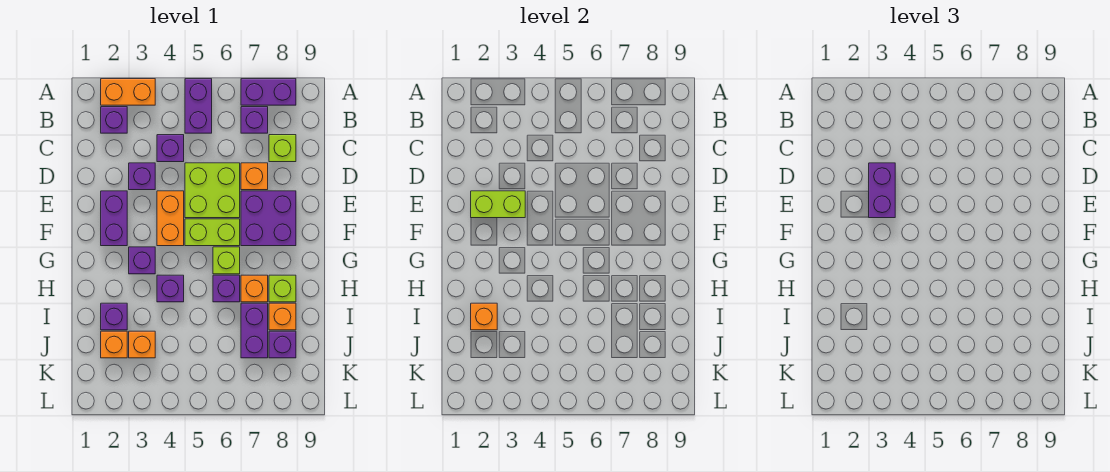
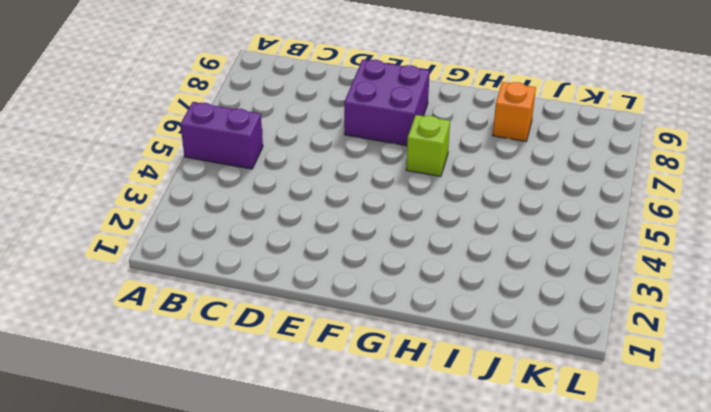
none -> orange 1x2 brick [101,79,155,105]
none -> purple 1x2 brick [241,79,296,105]
none -> purple 1x1 brick [101,107,127,133]

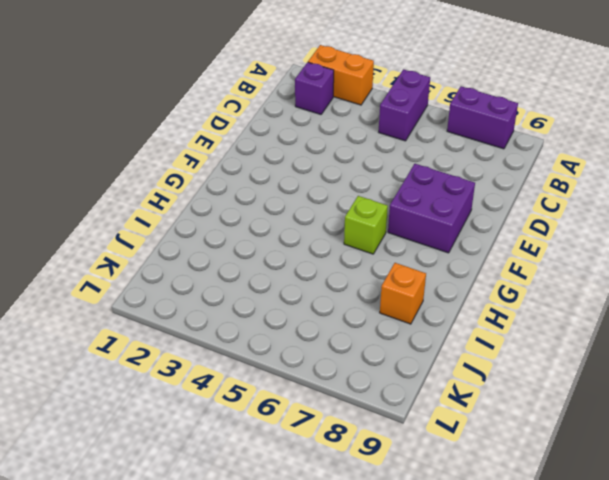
none -> purple 1x1 brick [241,107,268,133]
none -> purple 1x1 brick [157,135,184,162]
none -> lime 1x1 brick [269,135,296,162]

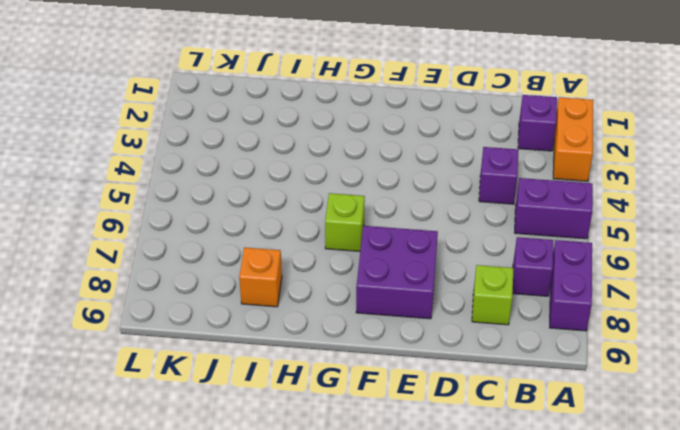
none -> purple 1x1 brick [129,163,155,190]
none -> lime 2x2 brick [185,163,240,218]
none -> orange 1x1 brick [241,163,268,190]

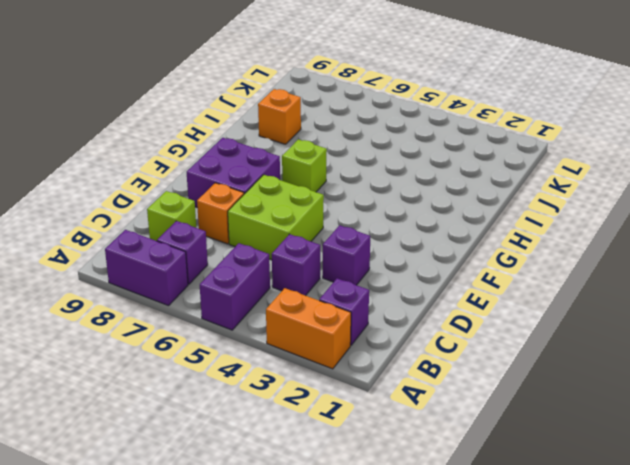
none -> purple 1x2 brick [101,191,127,246]
none -> orange 1x2 brick [157,191,184,246]
none -> lime 1x2 brick [185,219,240,246]

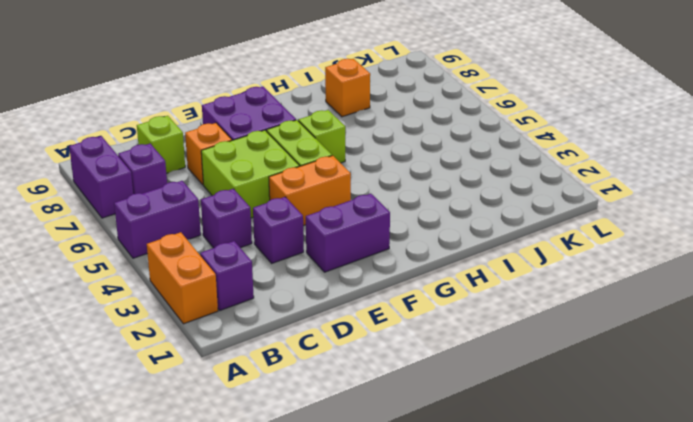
none -> purple 1x1 brick [129,247,155,274]
none -> purple 1x1 brick [157,275,184,302]
none -> purple 1x1 brick [213,275,240,302]

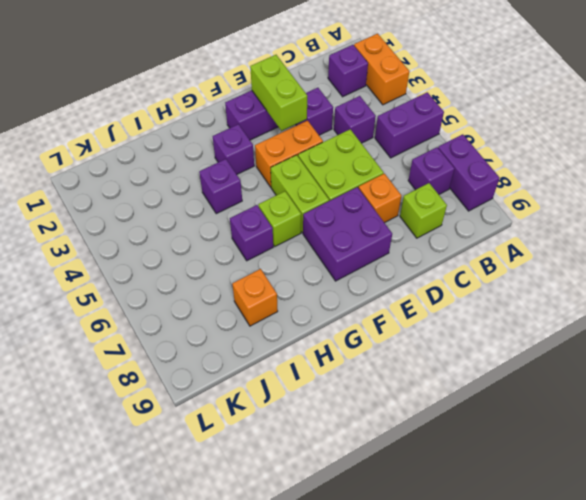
none -> orange 1x1 brick [241,275,268,302]
none -> lime 1x1 brick [269,275,296,302]
none -> purple 1x1 brick [101,303,127,330]

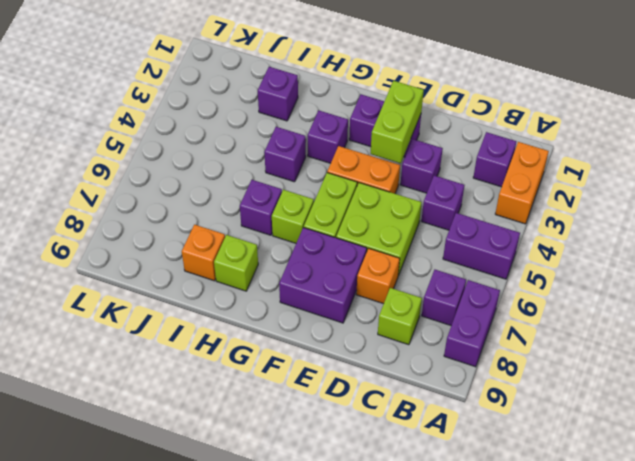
none -> orange 1x1 brick [241,275,268,302]
none -> purple 1x2 brick [241,303,268,358]
none -> orange 1x1 brick [101,331,127,358]

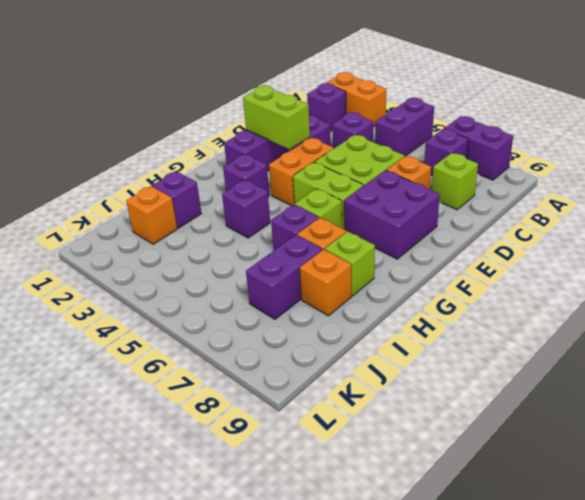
none -> orange 1x1 brick [129,331,155,358]
none -> purple 1x1 brick [269,331,296,358]
none -> orange 1x1 brick [471,303,497,330]

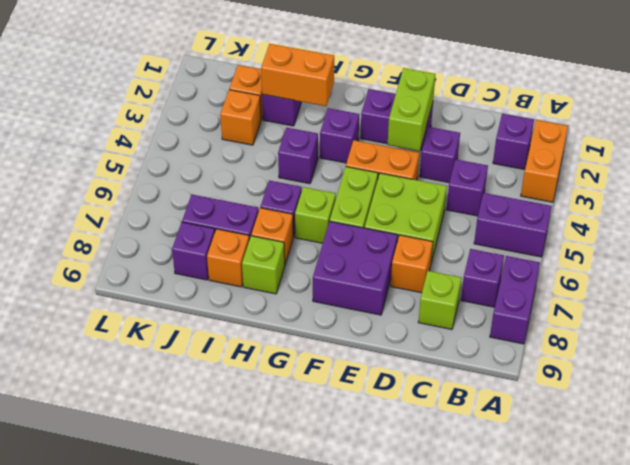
orange 1x2 brick [261,44,334,106] -> orange 1x1 brick [471,303,497,330]
none -> purple 1x2 brick [869,163,895,218]

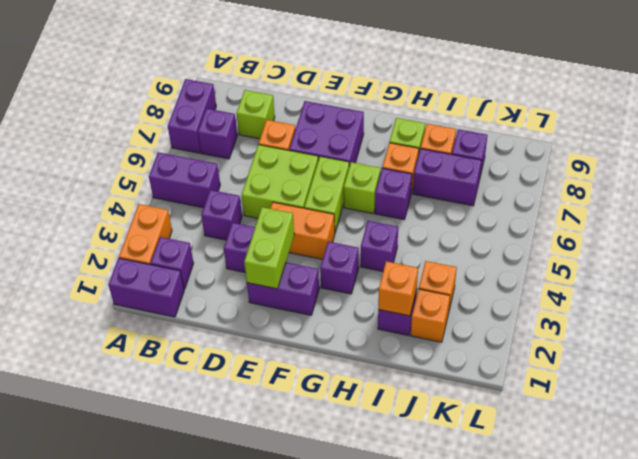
purple 1x2 brick [108,258,184,317] -> purple 1x2 brick moved to [869,163,895,218]

